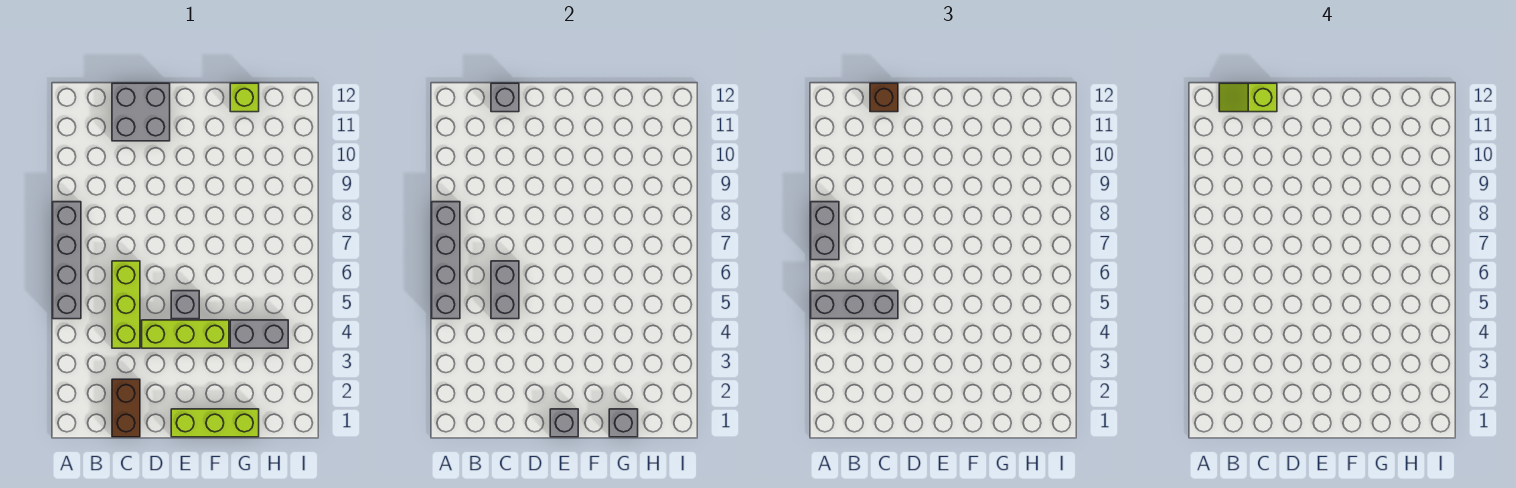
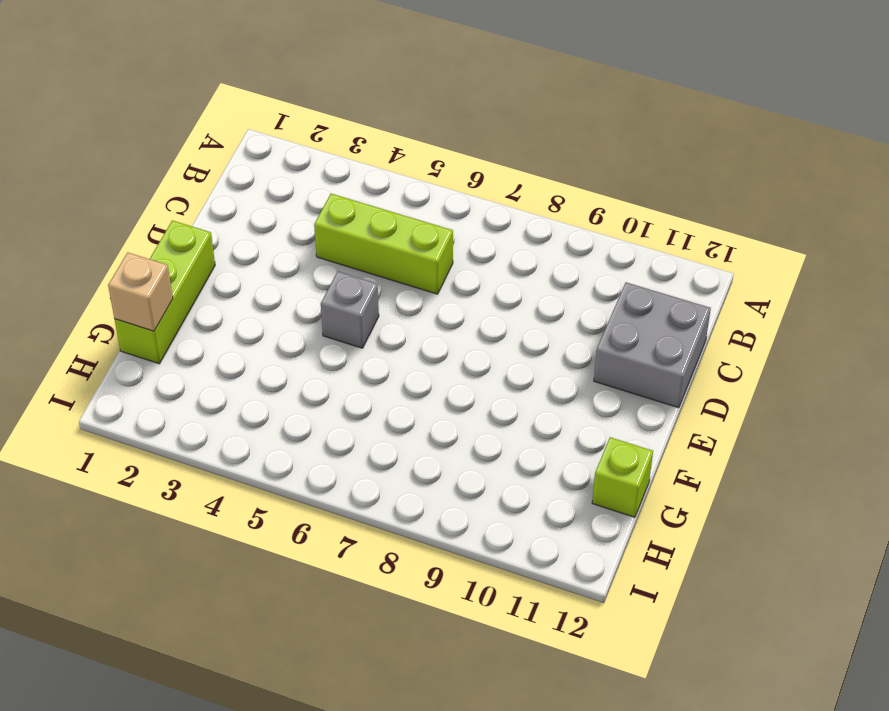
tan 1x1 brick [108,252,173,331] -> grey 1x1 brick [609,409,638,437]
none -> grey 1x4 brick [53,202,81,319]
none -> brown 1x2 brick [112,379,140,437]
none -> lime 1x3 brick [142,320,229,348]

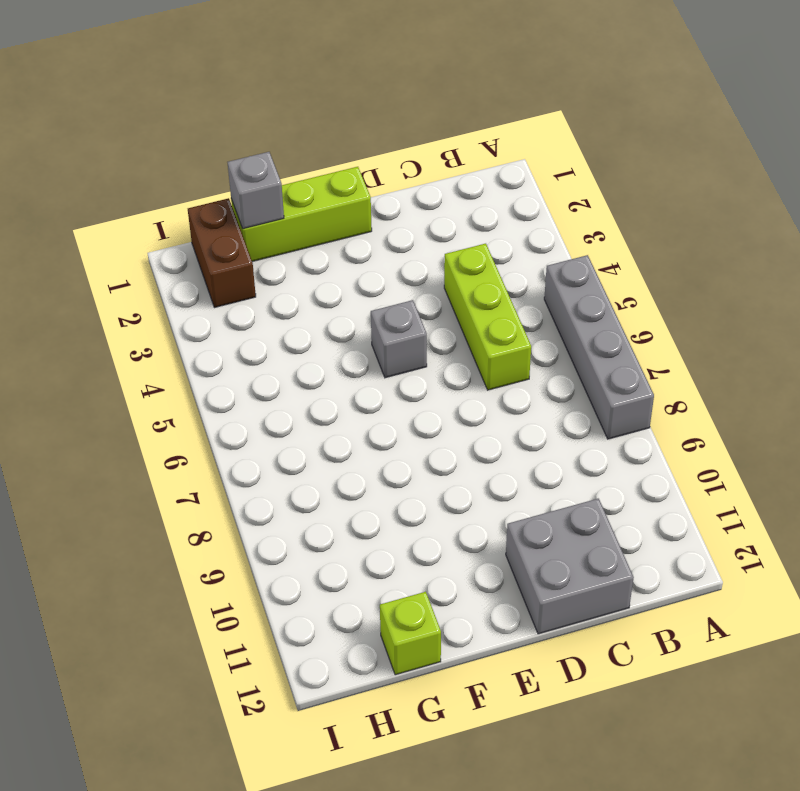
brown 1x2 brick [188,198,256,308] -> brown 1x2 brick moved to [112,379,140,437]
none -> lime 1x3 brick [142,320,229,348]
none -> grey 1x2 brick [230,320,288,348]
none -> grey 1x4 brick [432,202,460,319]

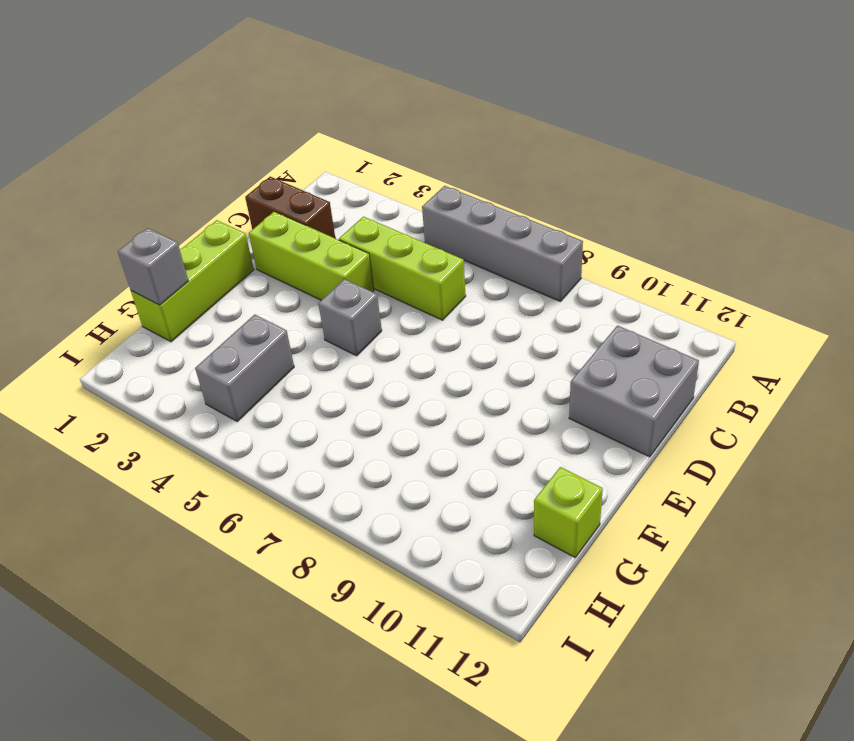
lime 1x3 brick [249,211,374,300] -> lime 1x3 brick turned to [142,320,229,348]
none -> grey 1x4 brick [432,202,460,319]
none -> grey 1x2 brick [491,261,519,319]
none -> grey 1x1 brick [491,83,519,112]

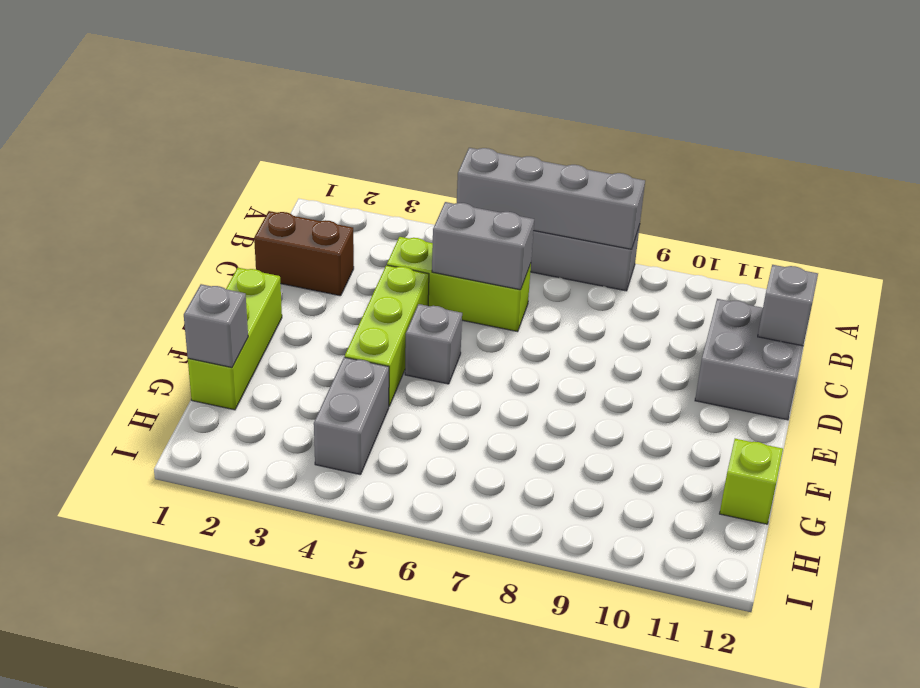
none -> grey 1x1 brick [550,409,578,437]
none -> grey 1x3 brick [811,291,898,319]
none -> grey 1x2 brick [811,202,839,260]

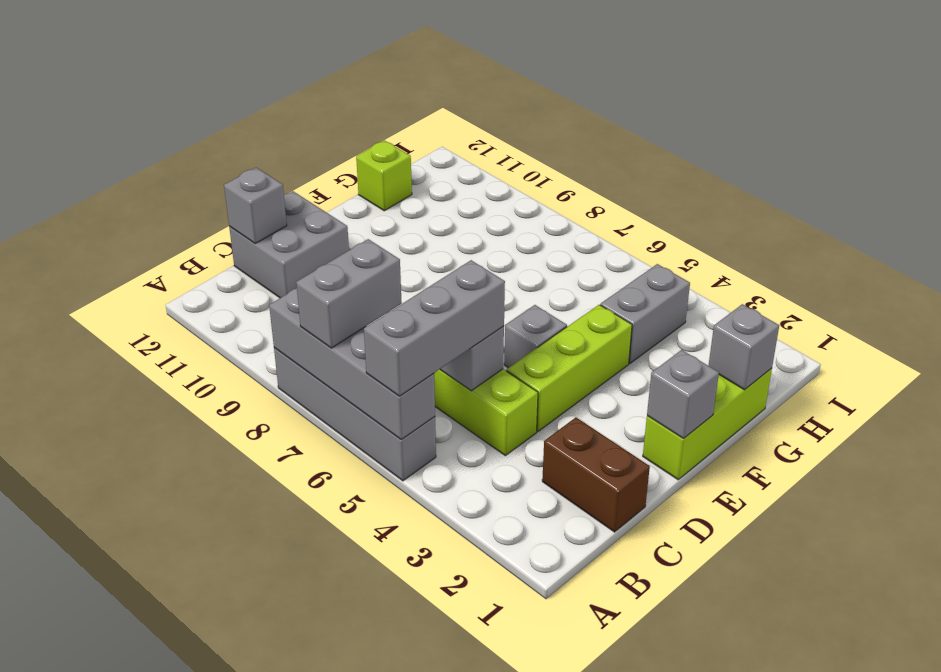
grey 1x2 brick [296,239,402,348] -> grey 1x2 brick turned to [811,202,839,260]
none -> brown 1x1 brick [870,83,898,112]
none -> lime 1x2 slope [1219,83,1277,112]

